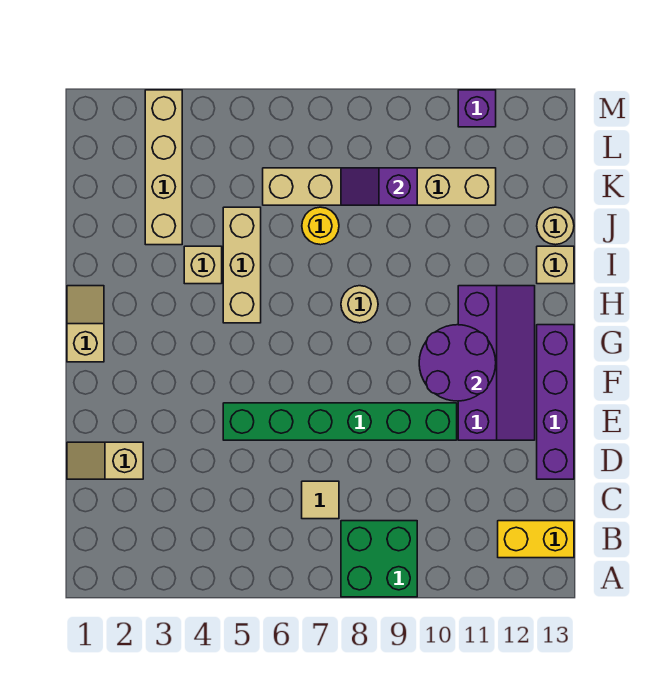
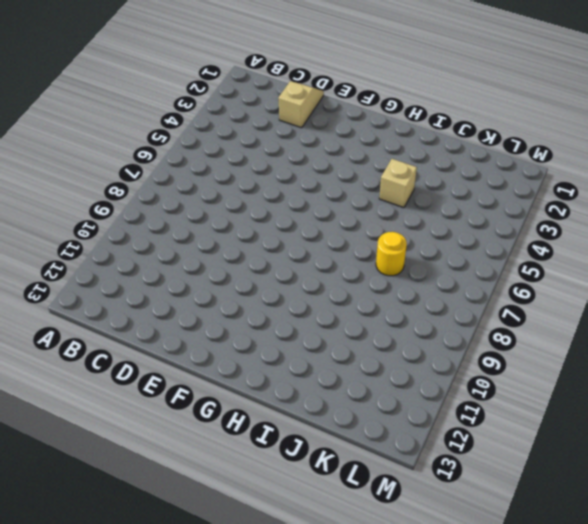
none -> green 2x2 brick [341,521,417,597]
none -> yellow 1x2 brick [498,521,574,558]
none -> tan 1x1 tile [302,481,339,519]

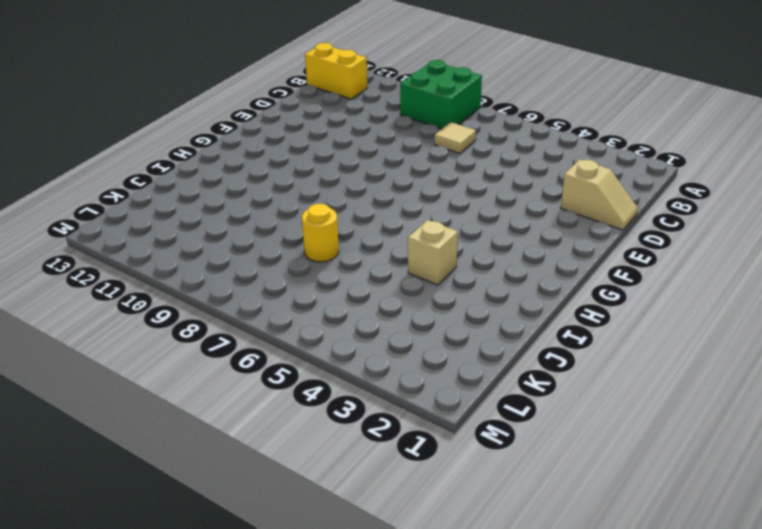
none -> purple 1x4 brick [537,325,574,479]
none -> green 1x6 brick [223,403,457,440]
none -> purple 2x4 slope [458,286,535,440]

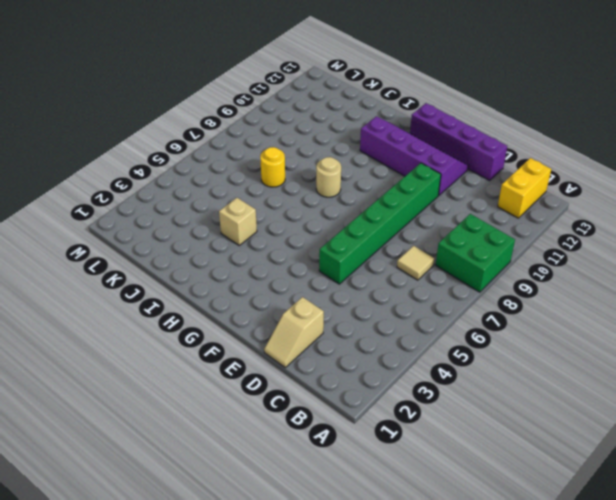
none -> tan 1x2 slope [67,286,104,362]
none -> tan 1x3 brick [223,207,261,323]
none -> tan 1x1 brick [537,246,574,284]

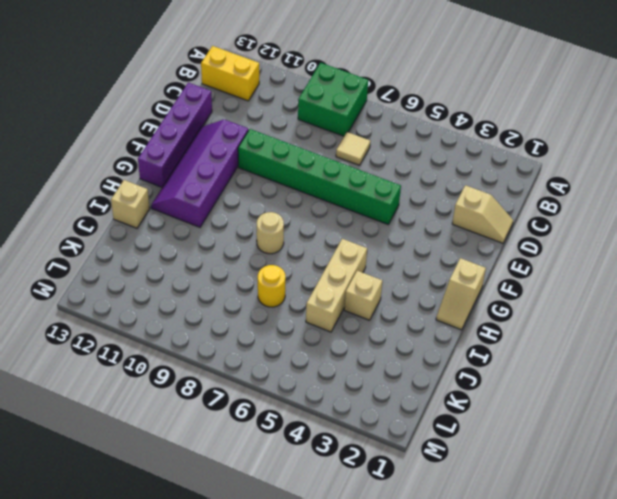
none -> tan 1x4 brick [145,90,182,245]
none -> tan 1x1 round brick [537,207,574,245]
none -> tan 1x6 brick [263,168,496,205]

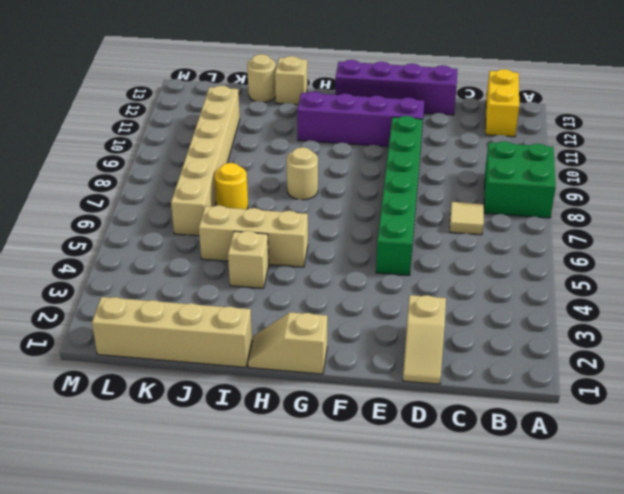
tan 1x4 brick [92,297,252,367] -> tan 1x4 brick moved to [145,90,182,245]
none -> purple 1x1 brick [458,90,496,127]
none -> purple 2x2 round brick [419,325,496,401]
none -> purple 1x2 slope [341,168,417,205]

